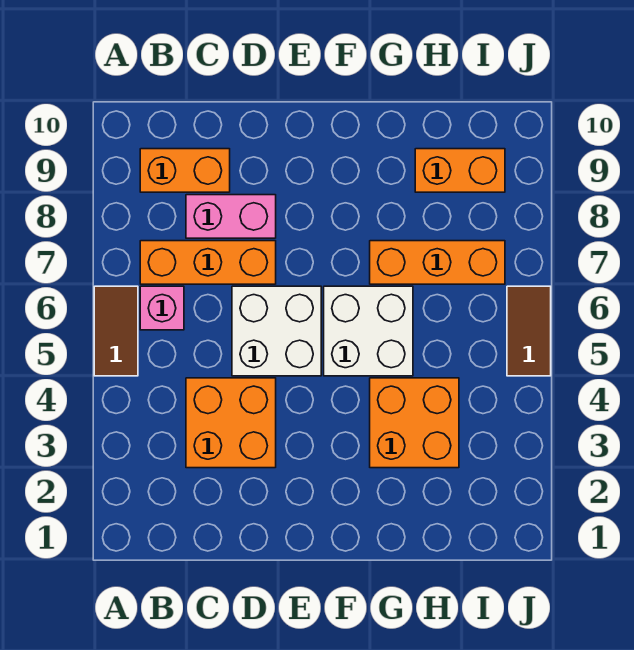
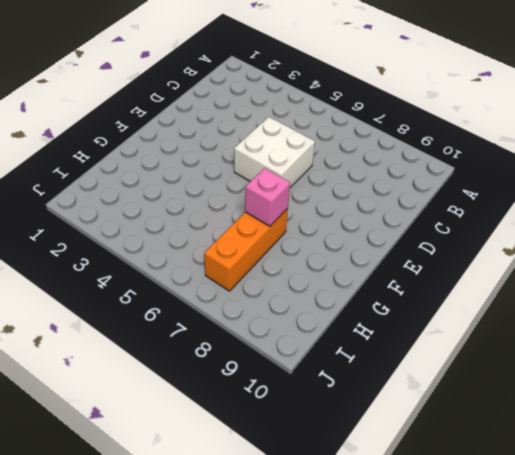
pink 1x1 brick [245,168,290,226] -> pink 1x1 brick moved to [140,286,184,330]
none -> brown 1x2 tile [94,286,138,376]
none -> orange 1x3 brick [140,241,276,284]
none -> orange 1x2 brick [140,149,230,192]

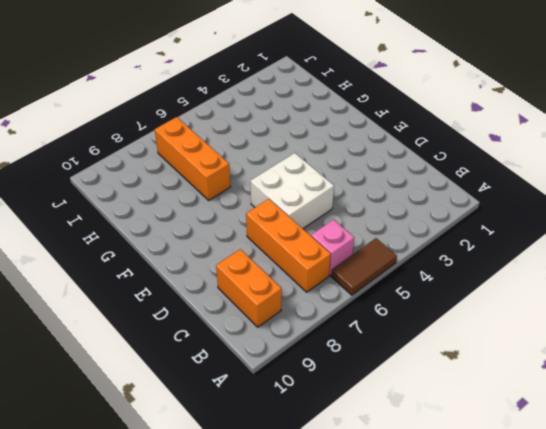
none -> orange 2x2 brick [186,378,276,468]
none -> pink 1x2 brick [186,195,276,238]
none -> white 2x2 brick [324,286,413,376]

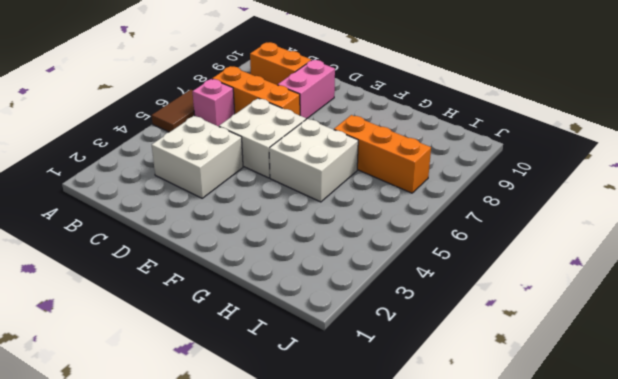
white 2x2 brick [152,116,243,198] -> orange 2x2 brick [186,378,276,468]
pink 1x2 brick [278,60,335,119] -> pink 1x2 brick turned to [186,195,276,238]
none -> orange 2x2 brick [370,378,459,468]
none -> orange 1x2 brick [415,149,505,192]
none -> brown 1x2 tile [507,286,551,376]

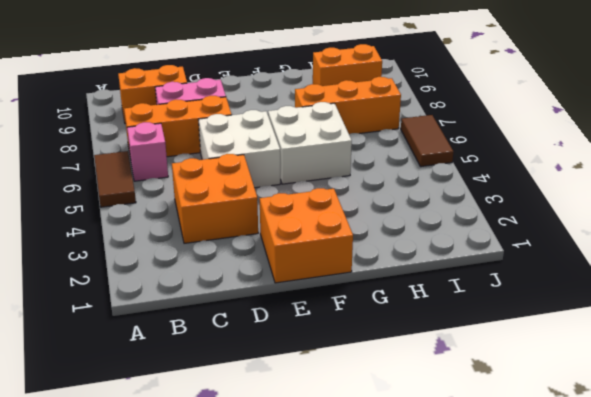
orange 2x2 brick [260,188,353,283] -> orange 2x2 brick moved to [370,378,459,468]

